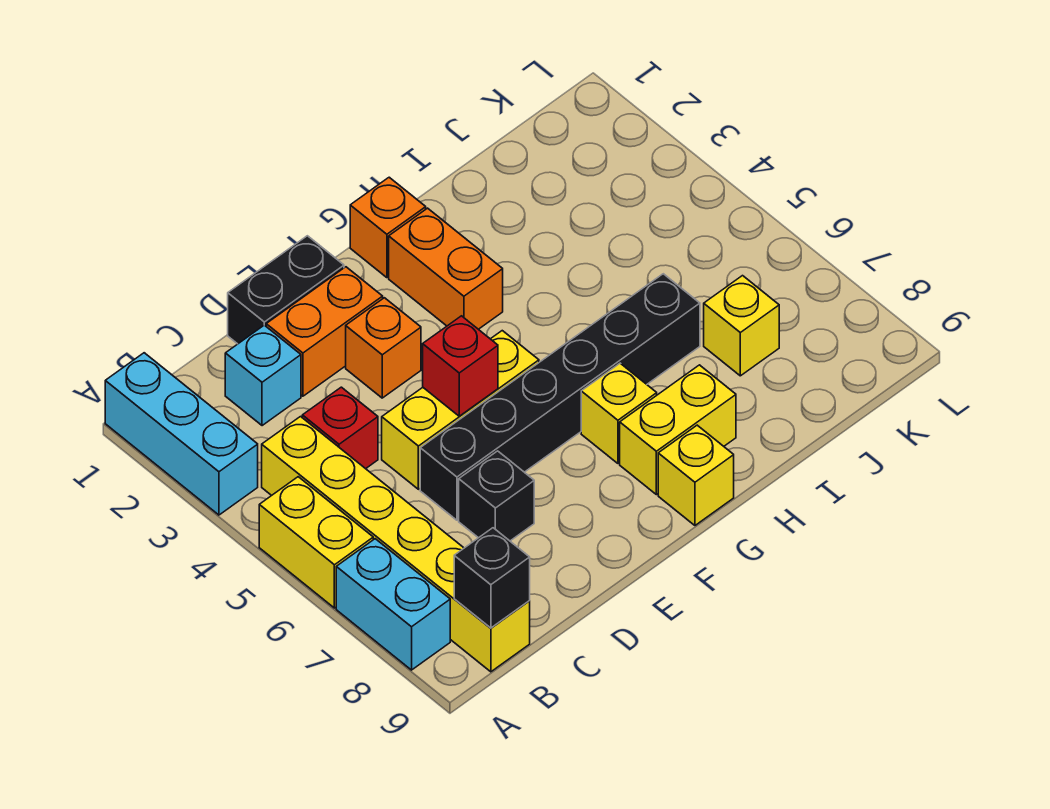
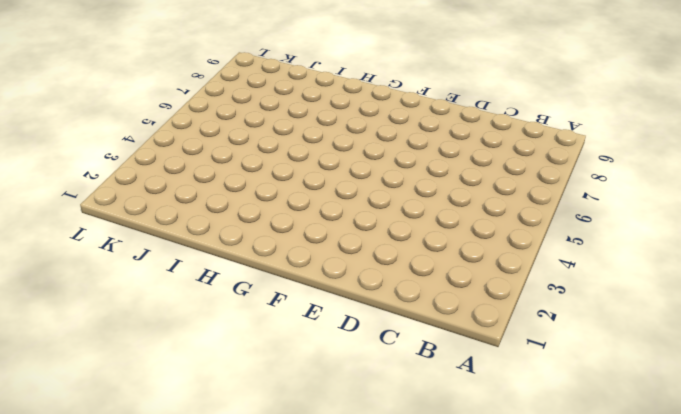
none -> cyan 1x3 brick [105,353,258,515]
none -> yellow 1x2 brick [259,477,373,608]
none -> cyan 1x2 brick [336,539,450,670]

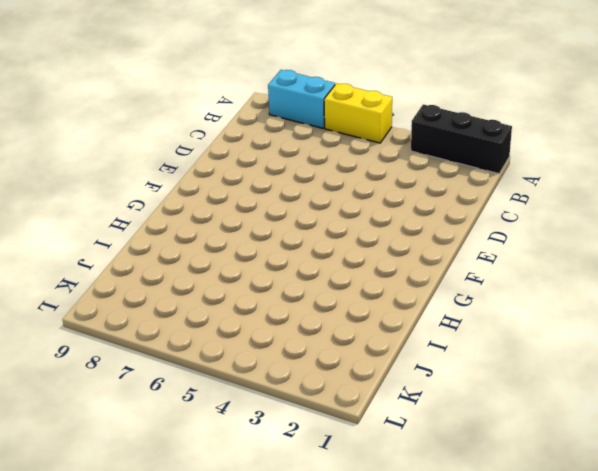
black 1x3 brick [411,104,512,174] -> cyan 1x3 brick [105,353,258,515]
none -> yellow 1x6 brick [262,417,530,672]
none -> cyan 1x1 brick [225,325,301,426]
none -> red 1x1 brick [302,387,378,469]

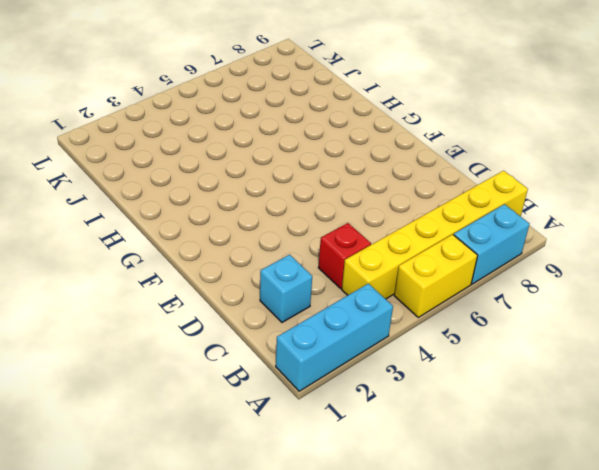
none -> black 1x2 brick [228,236,344,344]
none -> orange 1x2 brick [266,267,383,396]
none -> yellow 1x3 brick [382,331,539,489]

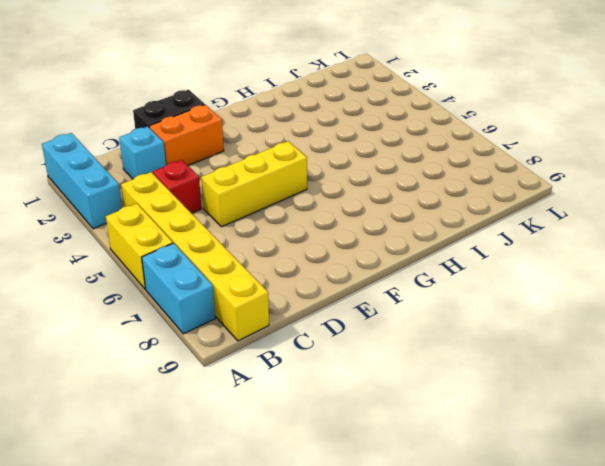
none -> black 1x6 brick [420,274,700,520]
none -> black 1x1 brick [459,451,534,541]
none -> orange 1x1 brick [346,298,421,398]

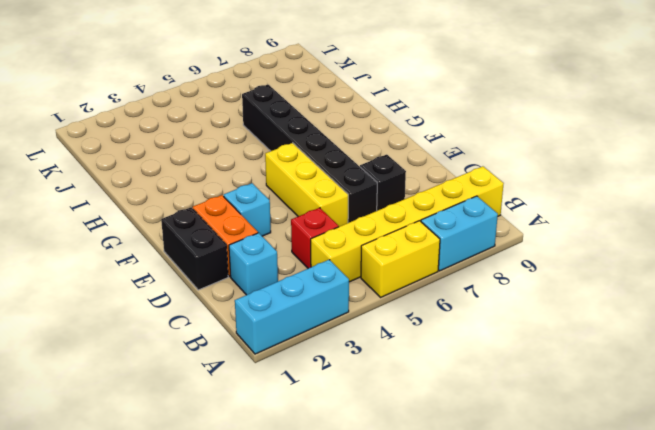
cyan 1x1 brick [224,183,271,236] -> orange 1x1 brick [346,298,421,398]
none -> orange 1x1 brick [350,177,426,278]
none -> orange 1x2 brick [389,208,503,329]
none -> yellow 1x1 brick [581,363,657,463]

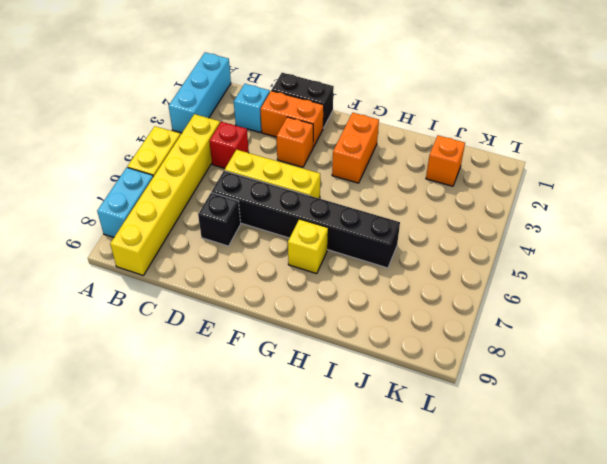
orange 1x1 brick [426,135,465,186] -> orange 1x1 brick moved to [350,177,426,278]
none -> yellow 1x2 brick [620,365,736,495]
none -> yellow 1x1 brick [658,425,734,525]
none -> yellow 1x1 brick [704,276,779,376]

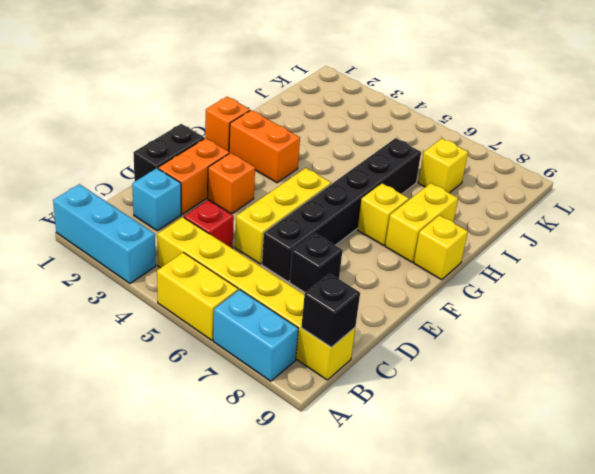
none -> red 1x1 brick [423,316,498,416]

